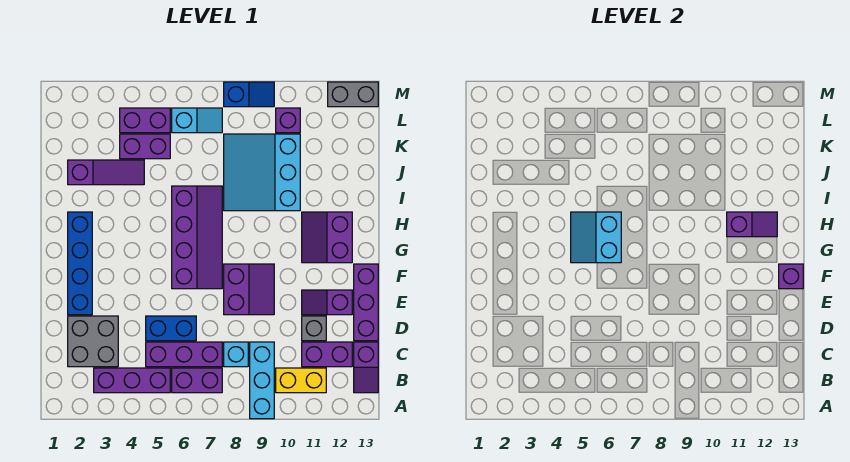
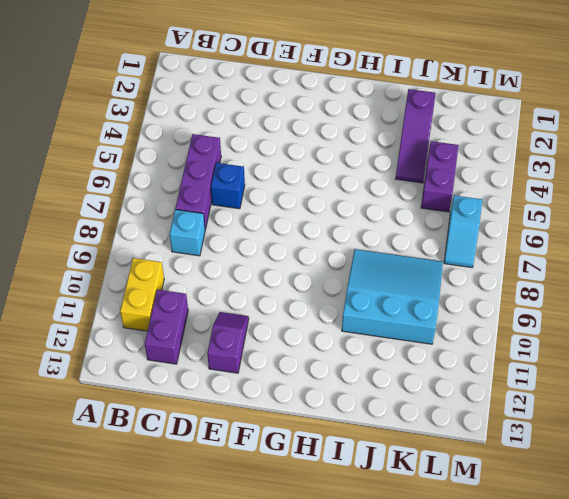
blue 1x1 brick [211,163,245,209] -> blue 1x2 brick [146,316,196,341]
none -> cyan 1x3 brick [250,342,274,419]
none -> purple 1x3 brick [94,368,170,393]
none -> purple 1x2 brick [172,368,222,393]

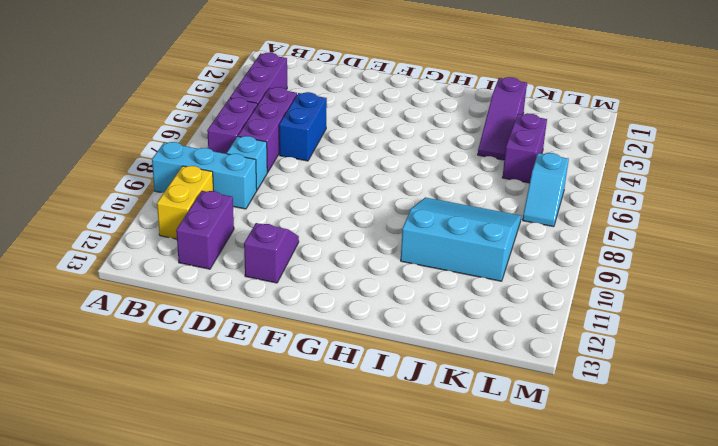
none -> purple 1x2 slope [354,342,378,393]
none -> grey 2x2 brick [68,316,118,367]
none -> grey 1x1 brick [302,316,326,341]

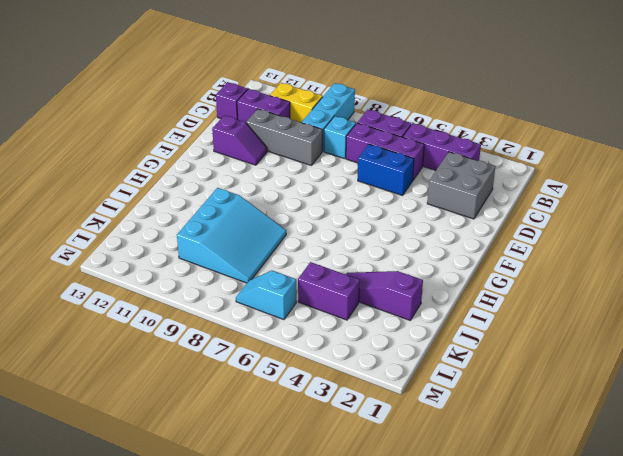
grey 1x3 brick [246,109,323,166] -> grey 1x1 brick [302,316,326,341]
none -> purple 1x3 brick [354,264,378,341]
none -> blue 1x4 brick [68,212,92,315]
none -> purple 2x2 slope [224,264,274,315]

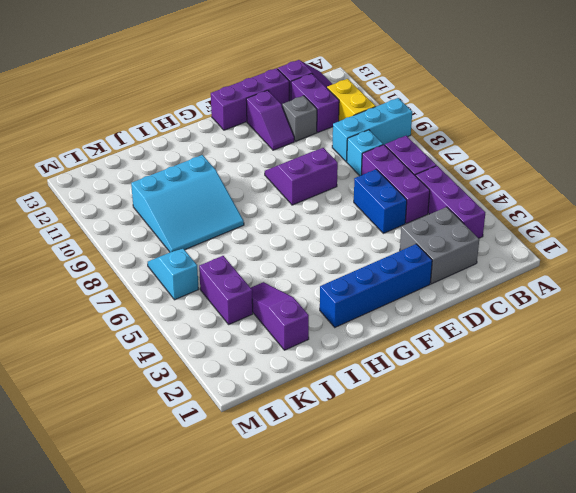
none -> purple 2x4 slope [172,186,222,289]
none -> purple 2x2 slope [302,212,352,263]
none -> purple 1x2 brick [120,108,170,133]

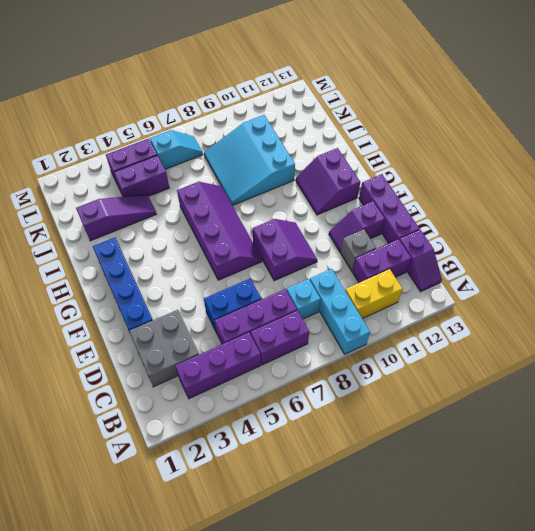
none -> purple 1x1 brick [276,108,300,133]
none -> blue 1x2 slope [224,82,274,107]
none -> grey 1x2 brick [328,82,378,107]

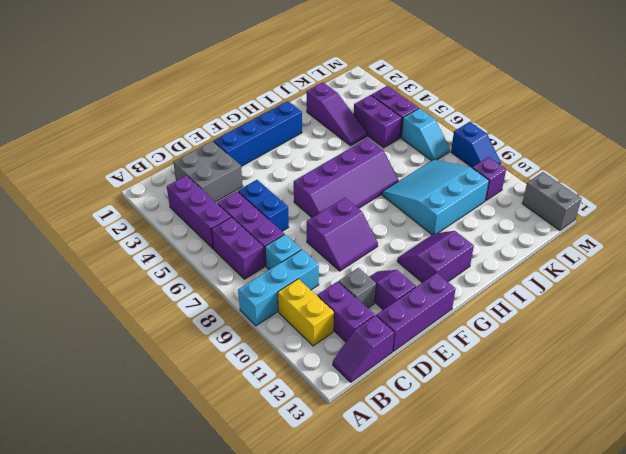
none -> purple 1x1 brick [779,264,803,289]
none -> cyan 2x2 slope [571,212,621,263]
none -> purple 1x2 slope [727,212,777,237]

